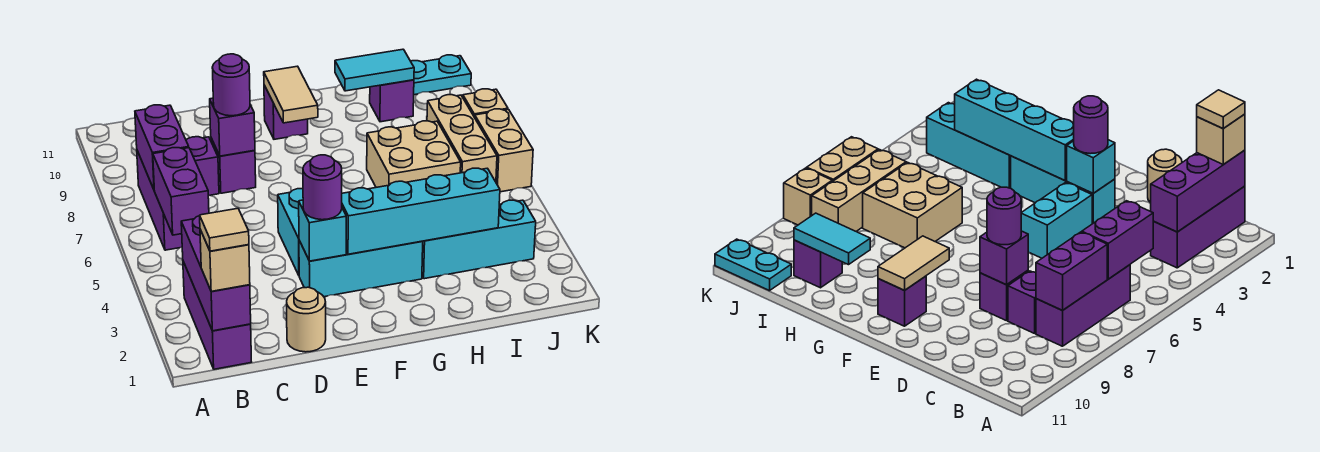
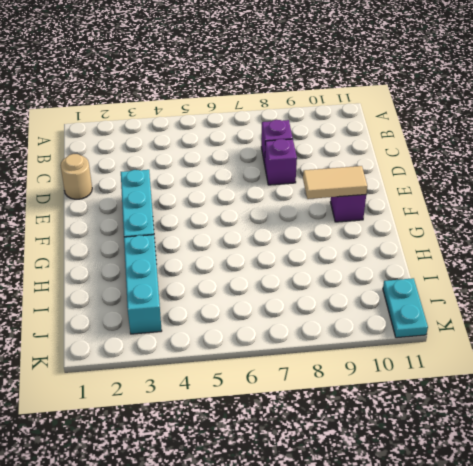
none -> purple 1x3 brick [183,262,251,369]
none -> purple 1x3 brick [137,151,182,250]
none -> cyan 1x2 brick [278,189,303,275]

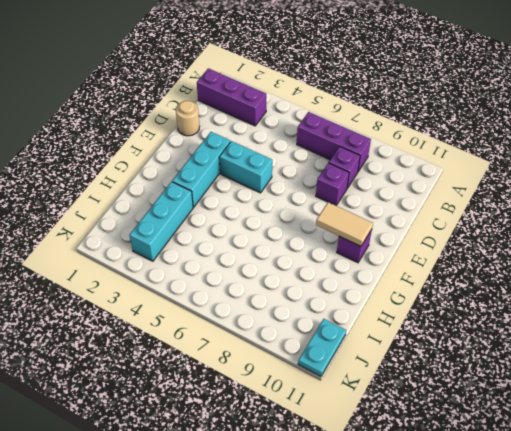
none -> tan 2x2 brick [367,121,461,187]
none -> purple 1x1 brick [370,80,414,122]
none -> tan 1x3 brick [427,95,497,182]

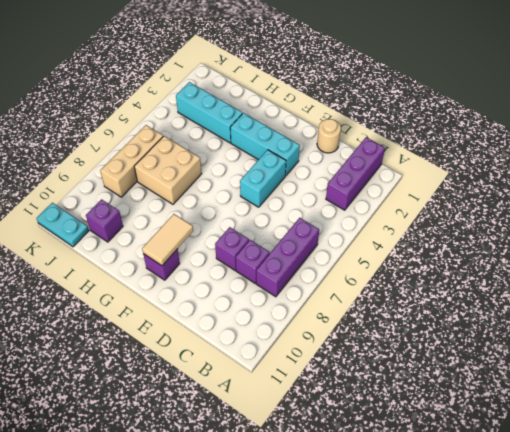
none -> tan 1x2 brick [475,109,533,192]
none -> tan 1x1 brick [463,89,508,117]
none -> purple 1x3 brick [181,216,251,331]

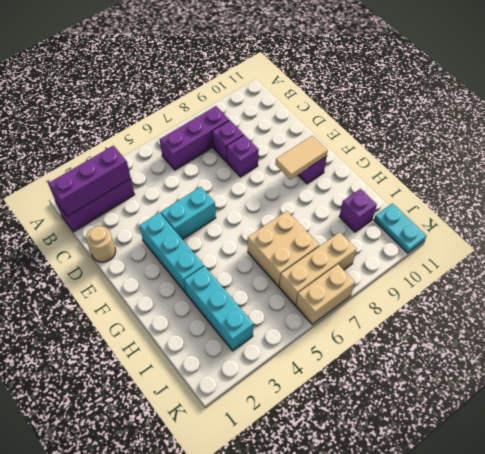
none -> tan 1x1 brick [463,89,508,117]
none -> purple 1x2 brick [153,148,209,235]
none -> purple 1x2 brick [135,105,189,189]

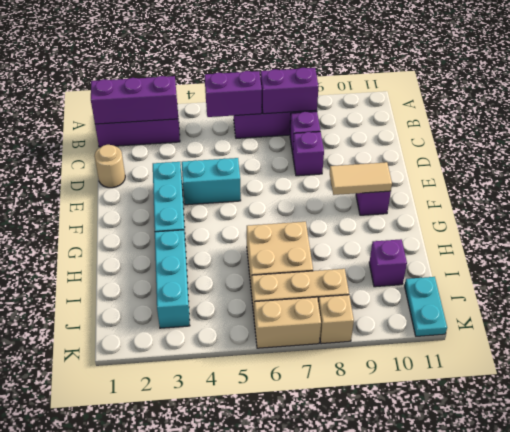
none -> purple 1x1 brick [210,98,255,156]
none -> cyan 1x1 brick [299,200,346,261]
none -> cyan 1x4 brick [342,168,500,254]

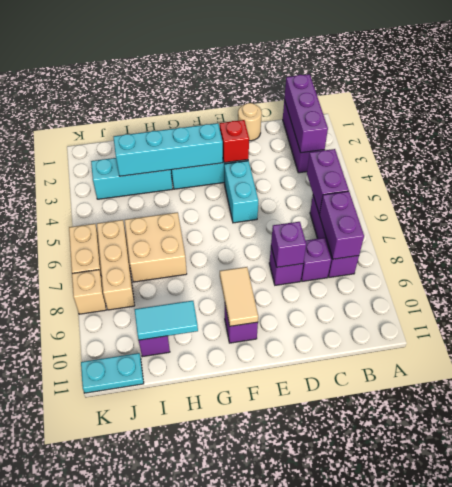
red 1x1 brick [220,120,249,163] -> cyan 1x1 brick [299,200,346,261]
none -> tan 1x1 brick [200,230,250,291]
none -> purple 1x1 round brick [212,54,250,116]
none -> purple 1x1 round brick [303,155,342,220]

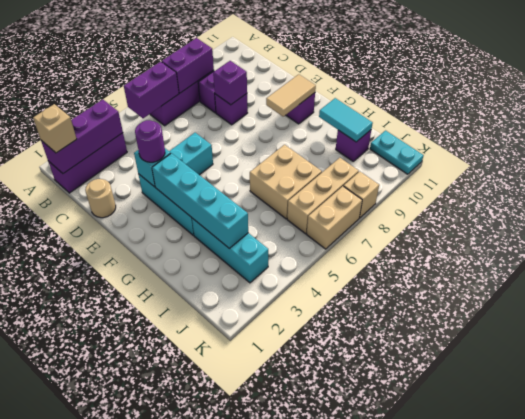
none -> purple 1x1 round brick [212,54,250,116]
none -> tan 1x1 tile [200,208,249,251]

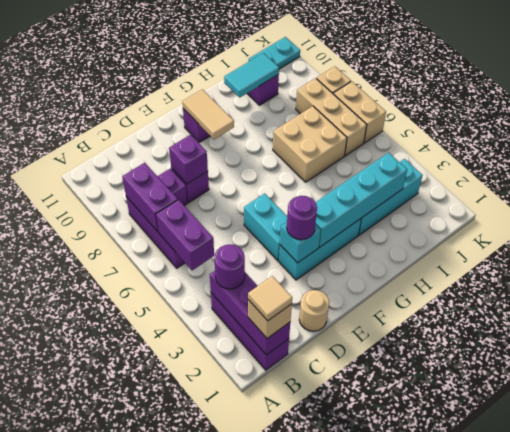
purple 1x1 round brick [214,244,245,289] -> purple 1x1 round brick moved to [212,54,250,116]

